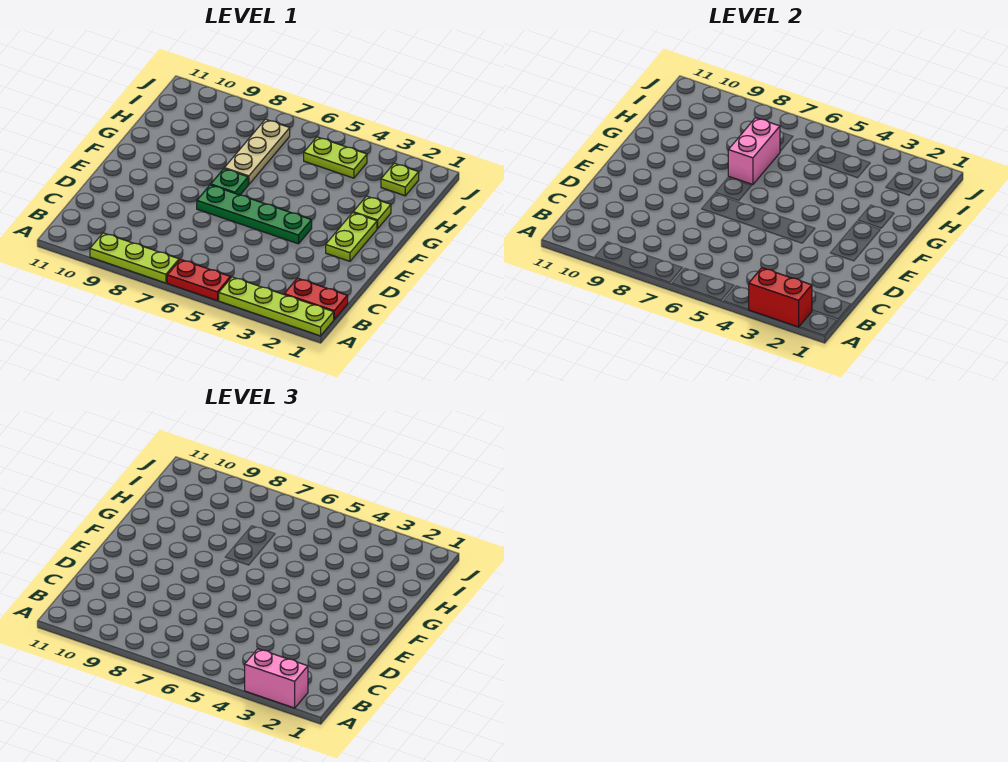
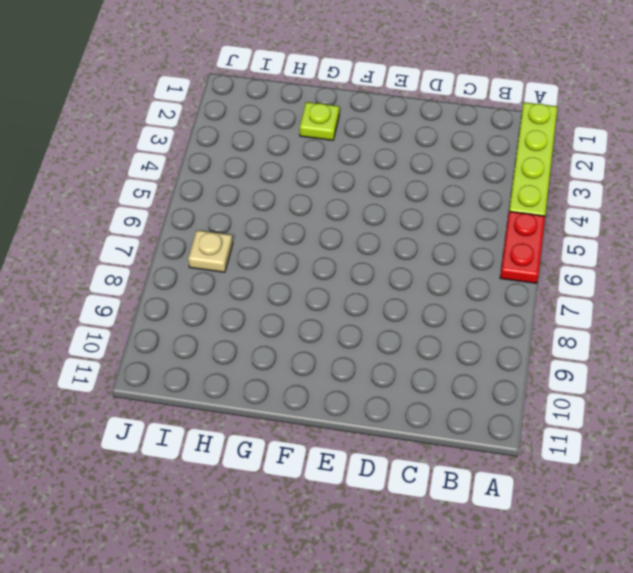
tan 1x1 plate [188,230,233,272] -> tan 1x3 plate [224,119,290,185]
none -> lime 1x3 plate [90,233,179,283]
none -> red 1x2 plate [284,278,348,319]
none -> lime 1x2 plate [326,213,377,261]

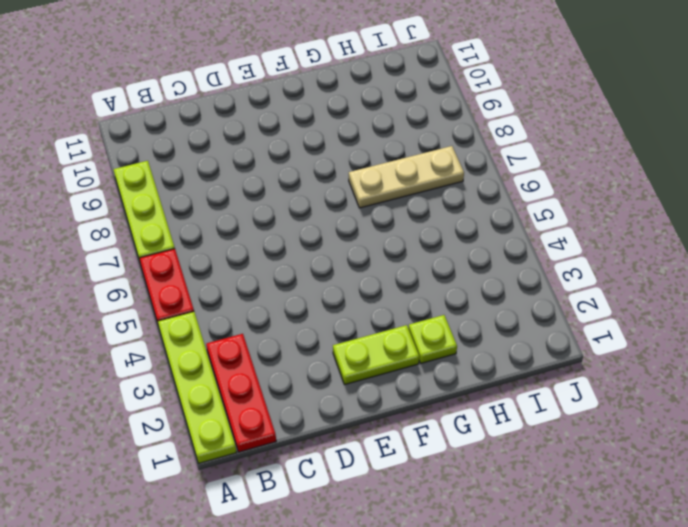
red 1x3 plate [206,334,276,452] -> red 1x2 plate [284,278,348,319]
none -> green 1x4 plate [197,185,312,244]
none -> green 1x1 plate [211,169,248,195]
none -> lime 1x1 plate [381,163,419,196]

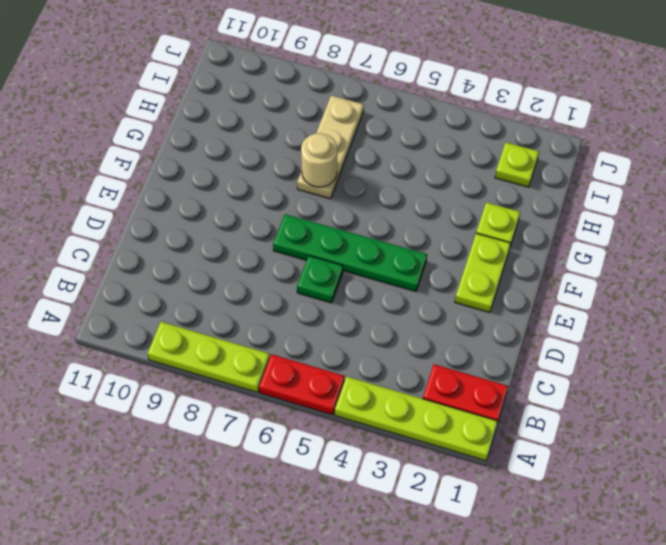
green 1x1 plate [297,256,343,303] -> green 1x1 plate moved to [211,169,248,195]
tan 1x1 round brick [301,133,337,187] -> pink 1x2 brick [728,118,780,185]
none -> lime 1x2 plate [304,137,367,178]
none -> red 1x2 brick [748,268,812,327]
none -> pink 1x2 brick [245,649,308,708]

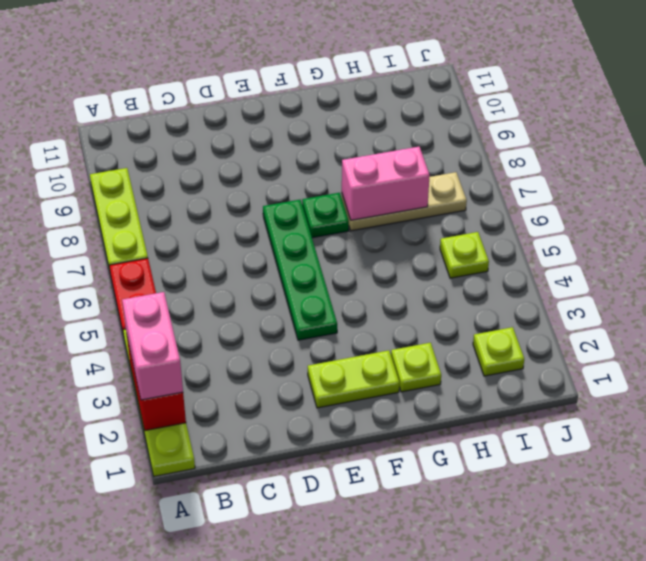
lime 1x1 plate [440,232,489,278] -> lime 1x2 plate [304,137,367,178]
none -> red 1x2 plate [284,278,348,319]

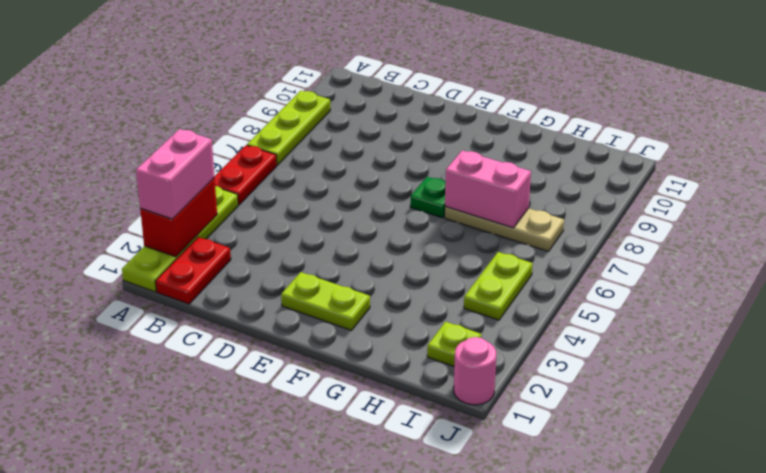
pink 1x1 round brick [454,337,496,405] -> none
none -> green 1x4 plate [197,185,312,244]
none -> lime 1x1 plate [353,196,391,229]

